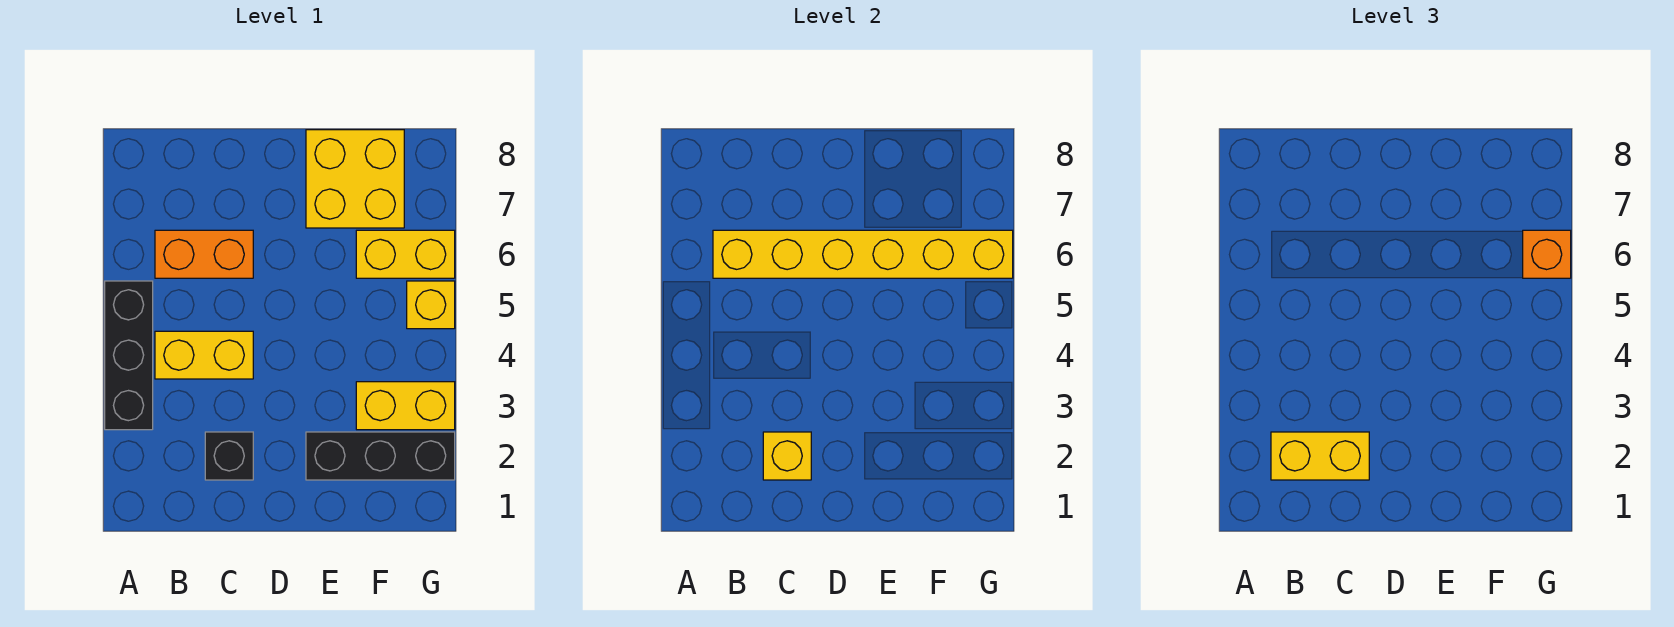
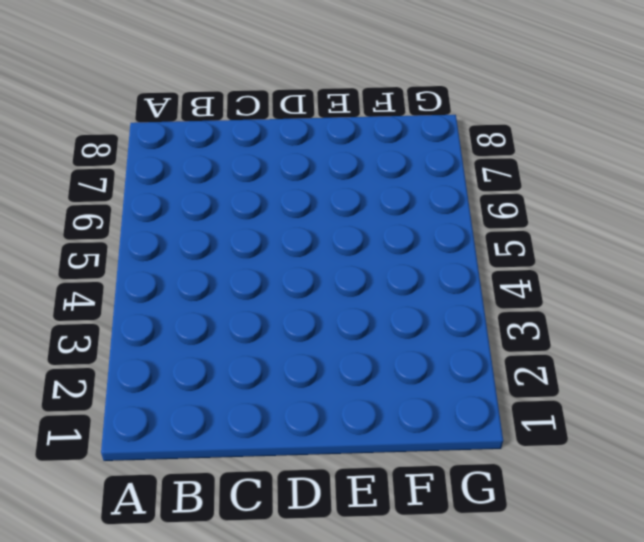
none -> black 1x3 brick [105,281,153,430]
none -> yellow 1x2 brick [155,331,253,379]
none -> orange 1x2 brick [155,230,253,278]

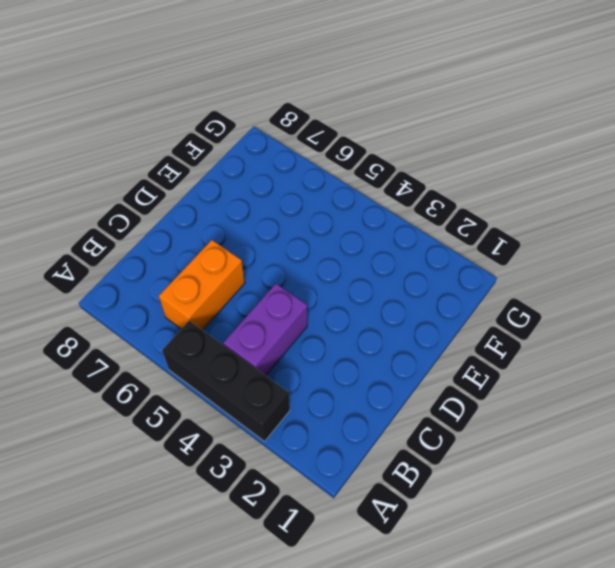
purple 1x2 brick [223,284,307,376] -> yellow 1x2 brick [155,331,253,379]
none -> black 1x1 brick [205,432,253,480]
none -> black 1x3 brick [306,432,455,480]
none -> yellow 2x2 brick [306,130,404,228]

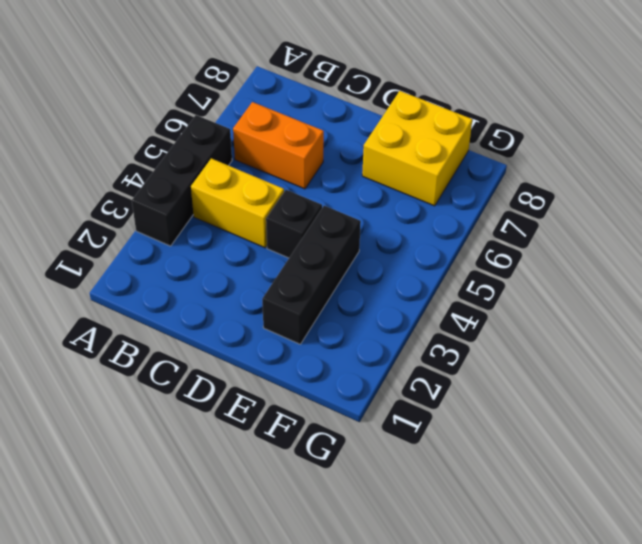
black 1x1 brick [266,190,322,258] -> black 1x1 brick moved to [205,432,253,480]
black 1x3 brick [262,206,361,344] -> black 1x3 brick turned to [306,432,455,480]
none -> yellow 1x2 brick [356,382,455,430]
none -> yellow 1x2 brick [356,230,455,278]
none -> yellow 1x1 brick [407,281,455,329]

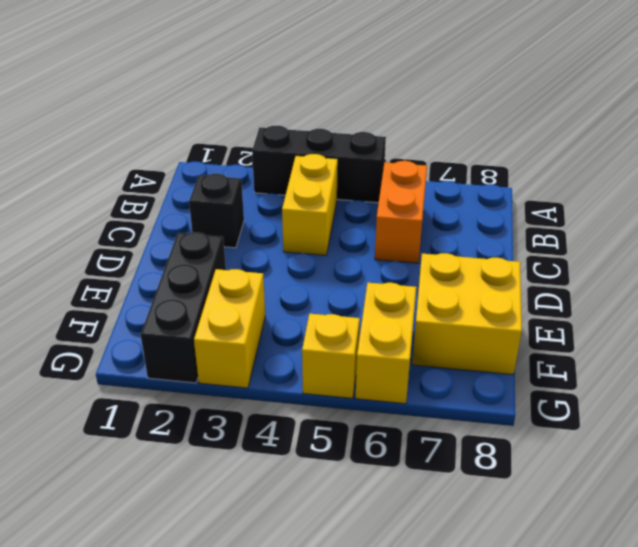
none -> yellow 1x6 brick [713,230,1013,278]
none -> yellow 1x1 brick [763,432,811,480]
none -> yellow 1x2 brick [1271,432,1369,480]

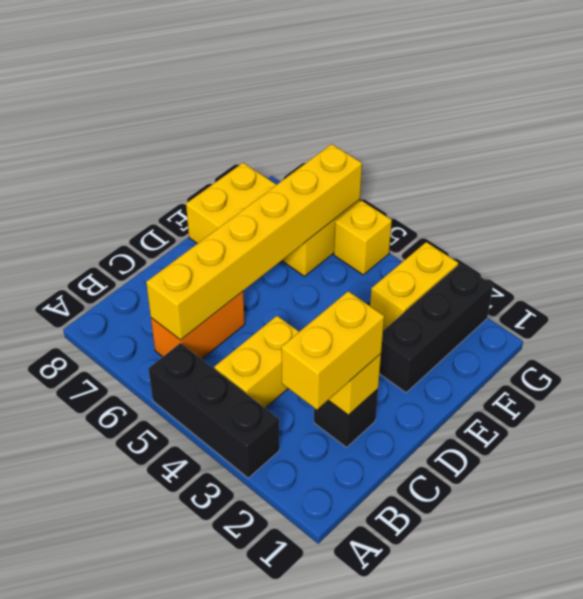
none -> orange 1x1 brick [1523,230,1571,278]

